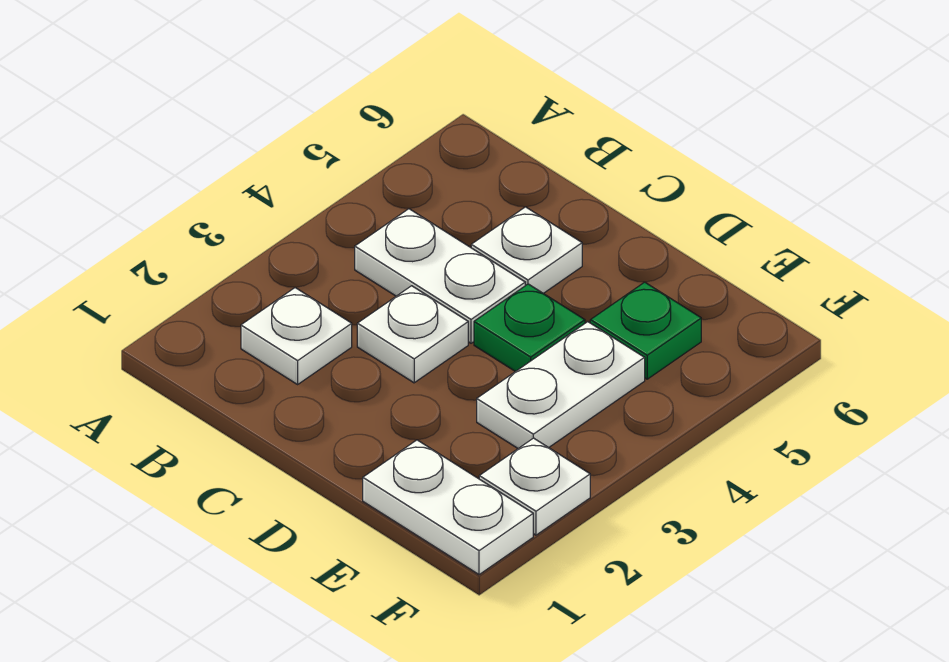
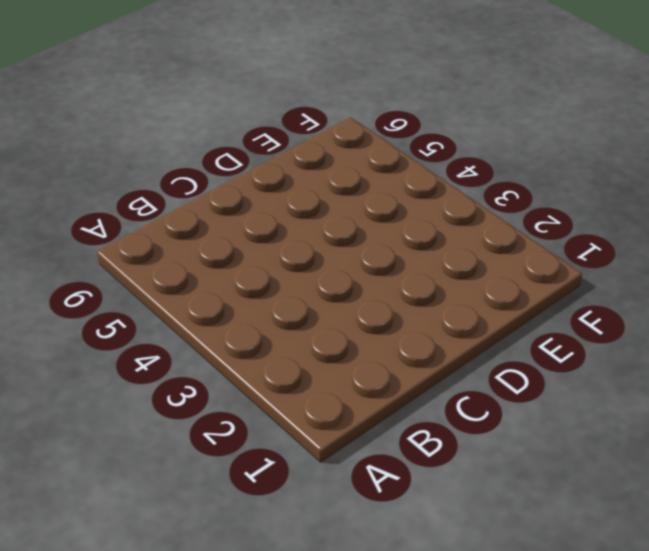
none -> white 1x1 plate [241,288,352,384]
none -> white 1x2 plate [355,209,525,343]

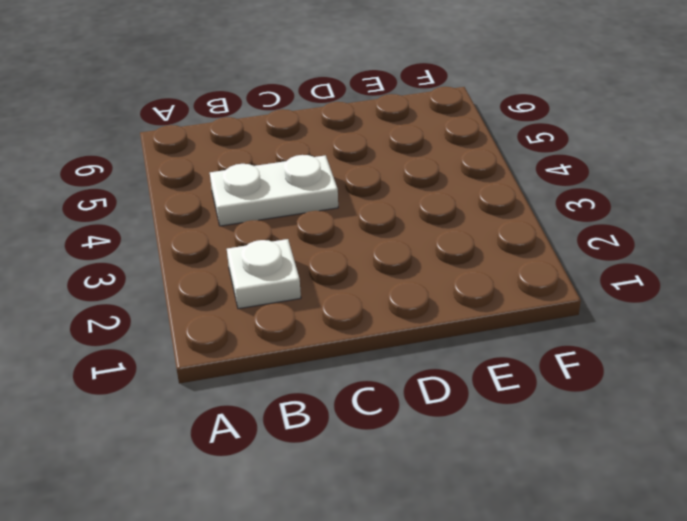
none -> white 1x1 plate [357,286,468,383]
none -> white 1x1 plate [471,207,582,293]

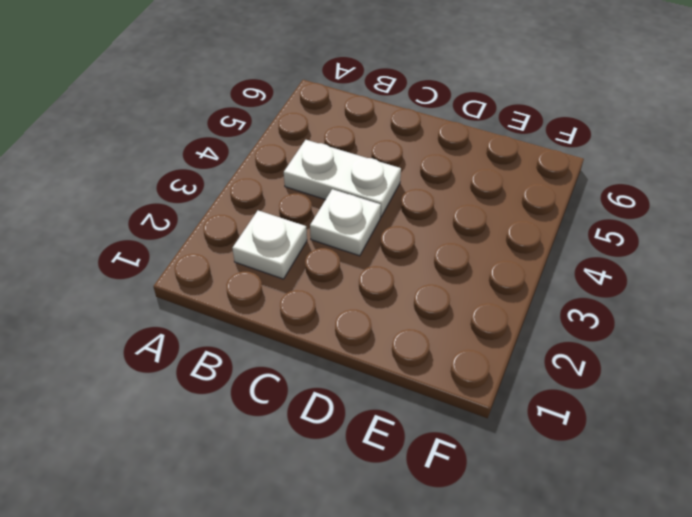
none -> white 1x1 plate [471,207,582,293]
none -> green 1x1 plate [474,284,585,372]

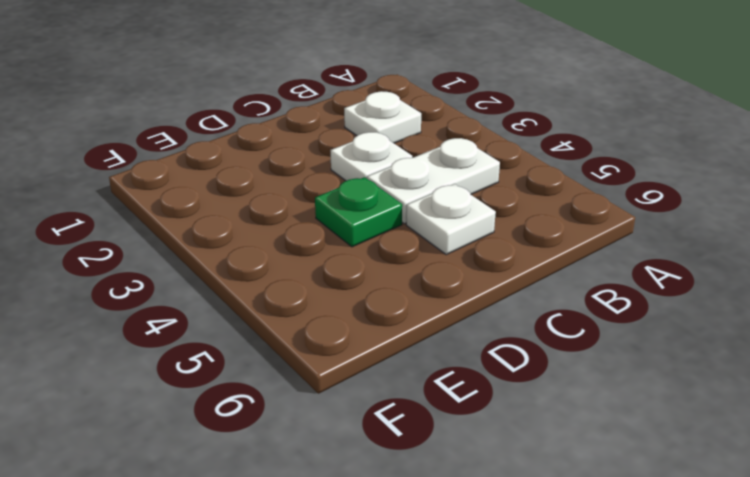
none -> white 1x2 plate [363,440,533,575]
none -> white 1x2 plate [477,322,645,448]

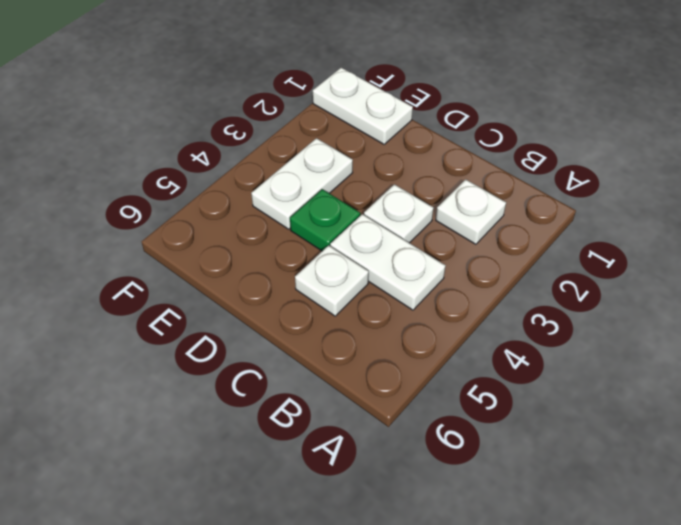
none -> green 1x1 plate [590,282,701,379]
none -> white 1x1 plate [479,438,590,535]

